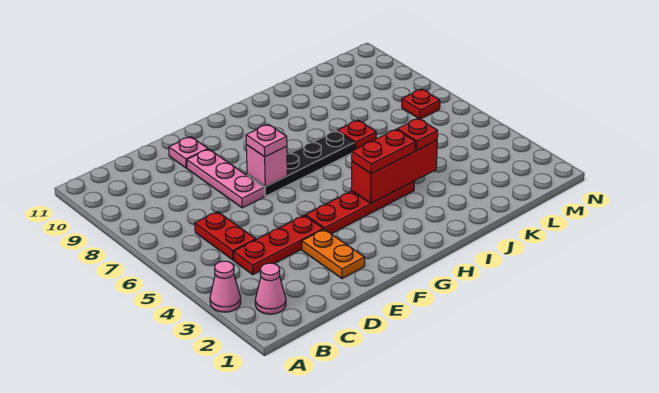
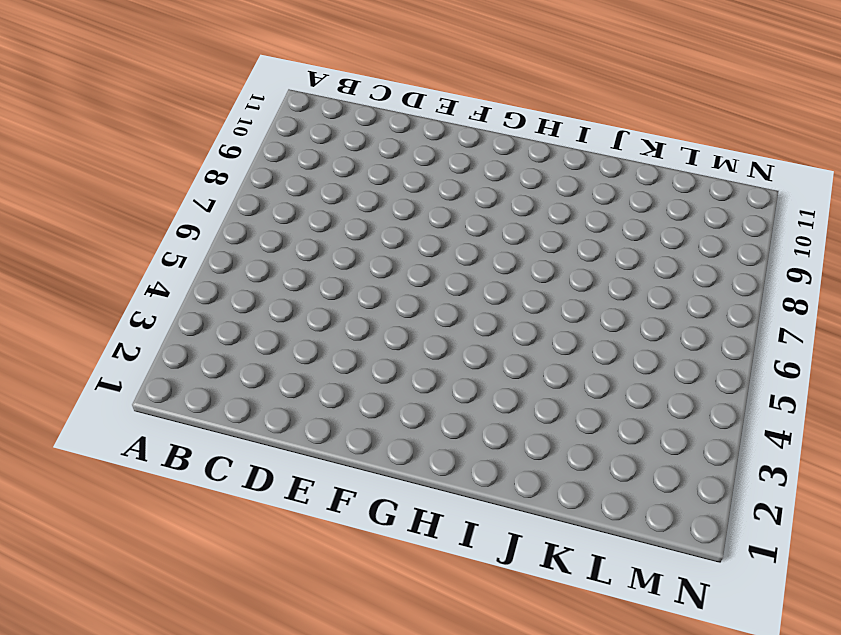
none -> pink 1x1 cone [210,261,241,312]
none -> pink 1x1 cone [255,263,286,314]
none -> red 1x3 plate [234,215,323,275]

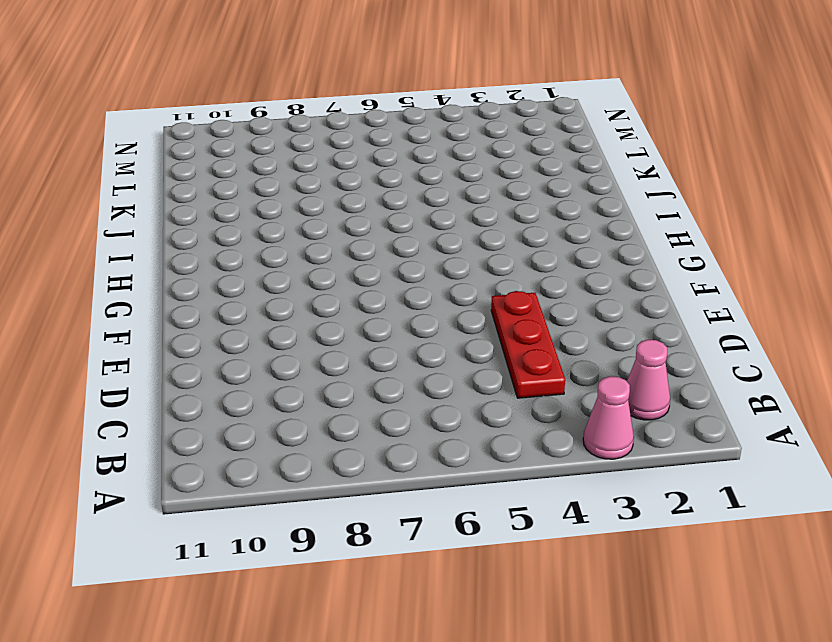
none -> red 1x2 plate [195,212,256,260]
none -> orange 1x2 plate [302,229,365,279]
none -> pink 1x3 plate [187,149,264,208]

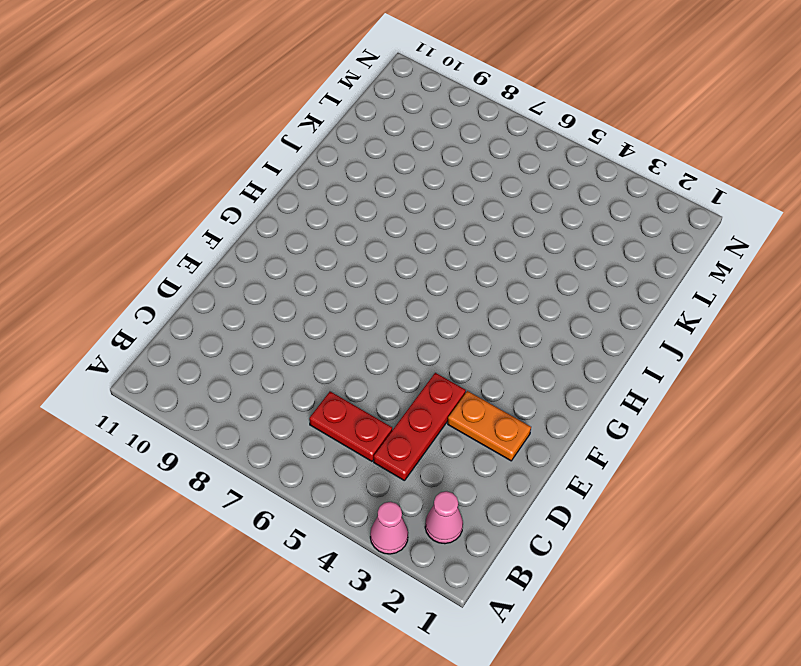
none -> pink 1x3 plate [187,149,264,208]
none -> pink 1x1 plate [169,137,208,168]
none -> red 1x4 plate [305,182,414,234]

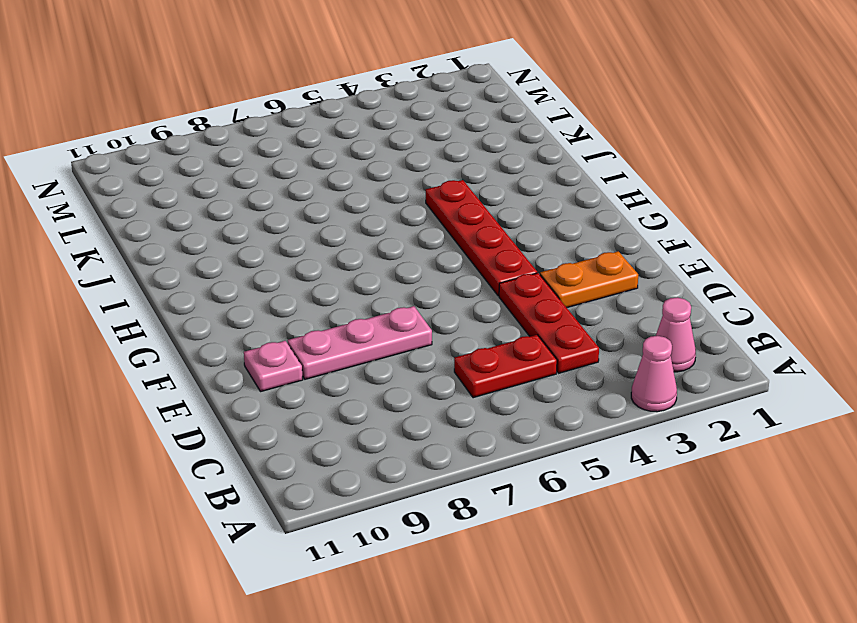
none -> black 1x4 plate [247,131,355,196]
none -> red 1x1 plate [337,120,376,149]
none -> red 1x1 plate [402,89,440,119]

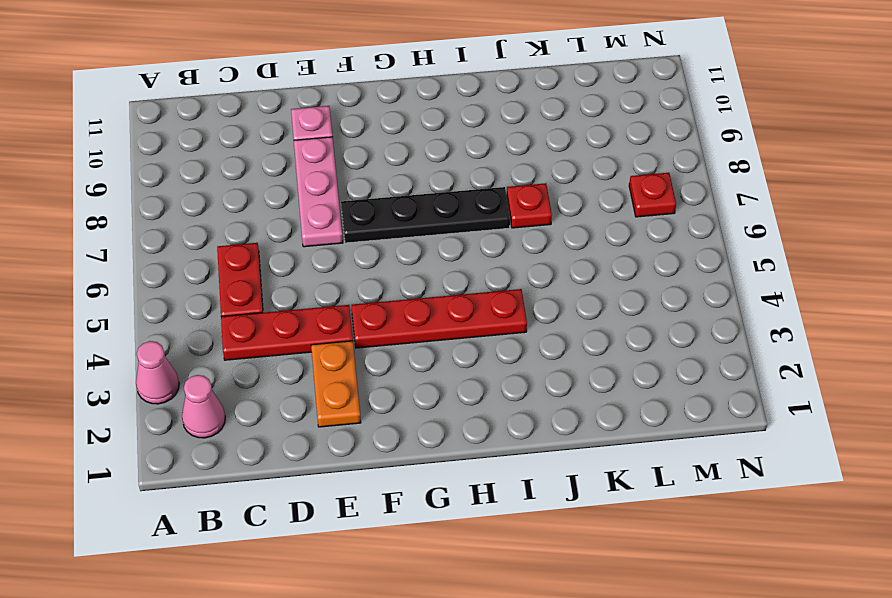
none -> pink 1x1 brick [246,145,287,186]
none -> red 1x3 brick [351,141,437,203]
none -> pink 1x1 plate [246,124,287,157]

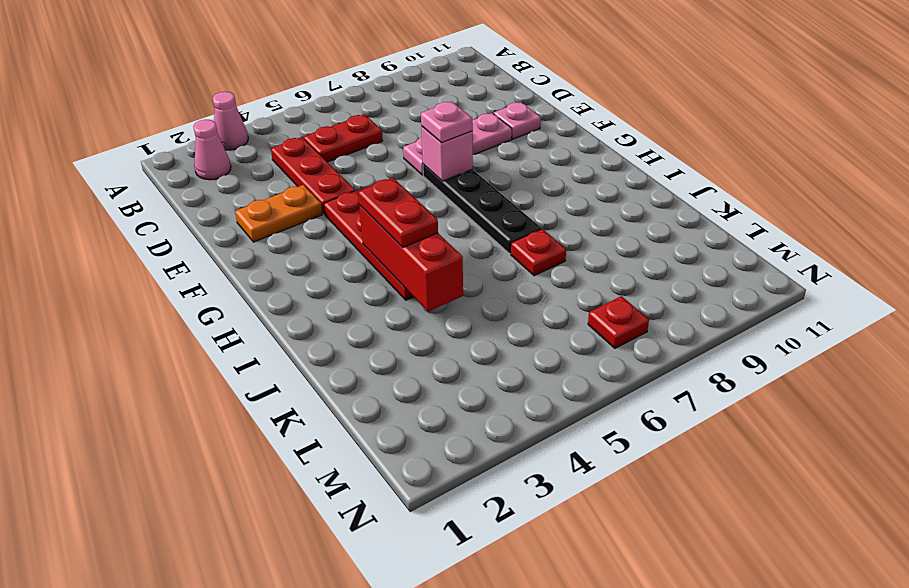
none -> red 1x1 plate [397,118,438,151]

